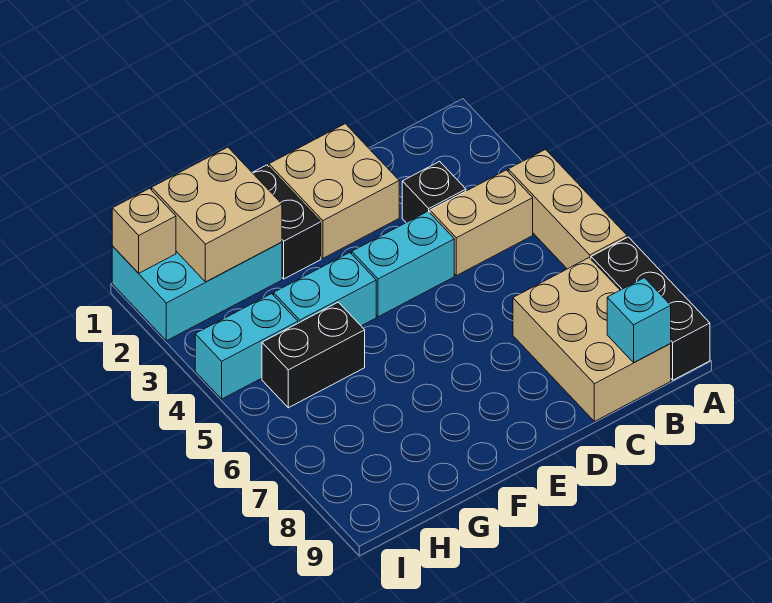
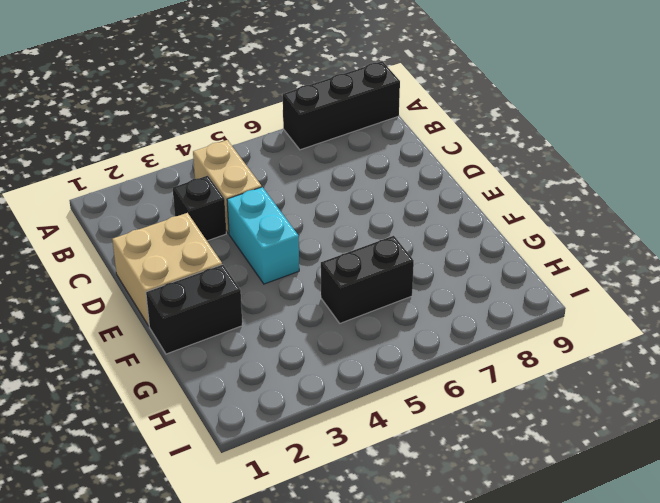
black 1x2 brick [321,236,414,323] -> black 1x2 brick turned to [262,302,365,408]
none -> tan 1x3 brick [508,150,627,269]
none -> tan 2x3 brick [513,258,671,421]
none -> cyan 1x2 brick [274,253,376,326]

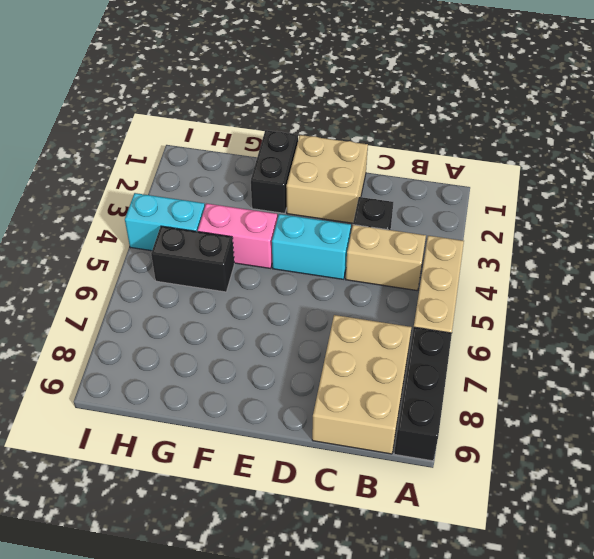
pink 1x2 brick [198,203,277,269] -> cyan 1x2 brick [274,253,376,326]
none -> cyan 2x3 brick [112,242,282,341]
none -> cyan 1x1 brick [607,278,671,362]
none -> tan 2x2 brick [152,147,282,282]

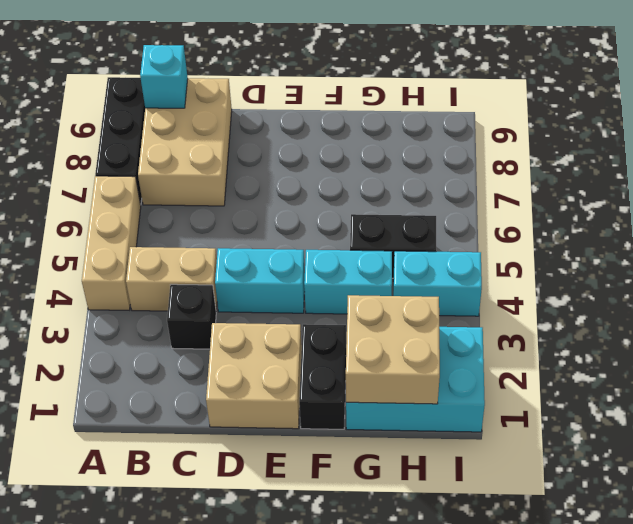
none -> tan 1x1 brick [112,188,176,273]

